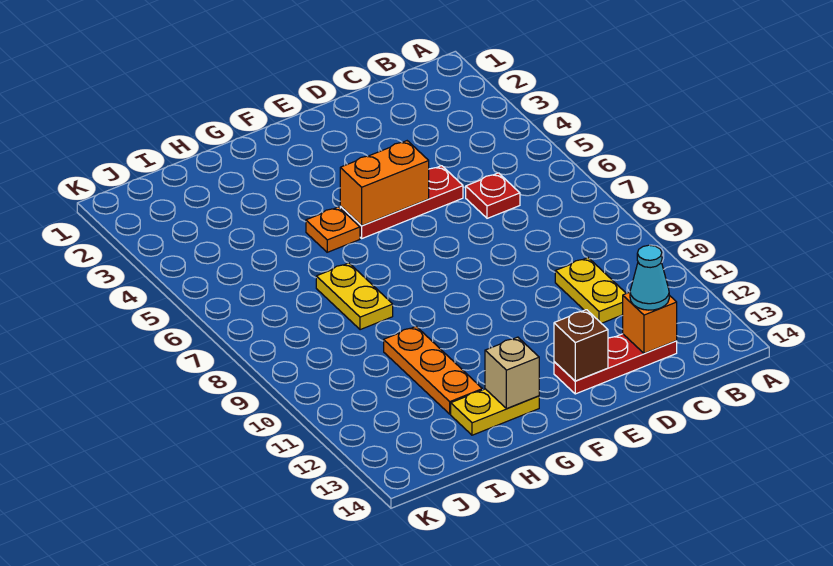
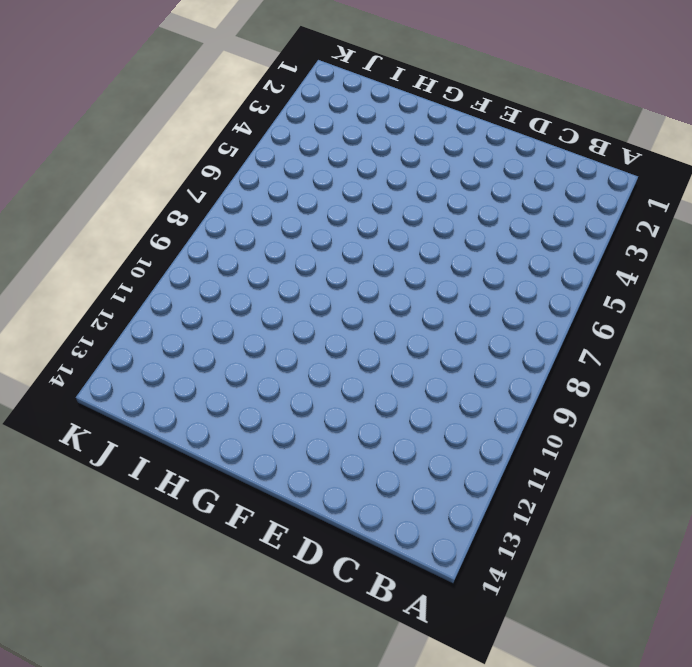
none -> red 1x1 plate [466,173,520,218]
none -> yellow 1x2 plate [555,258,626,323]
none -> red 1x3 plate [554,334,677,394]

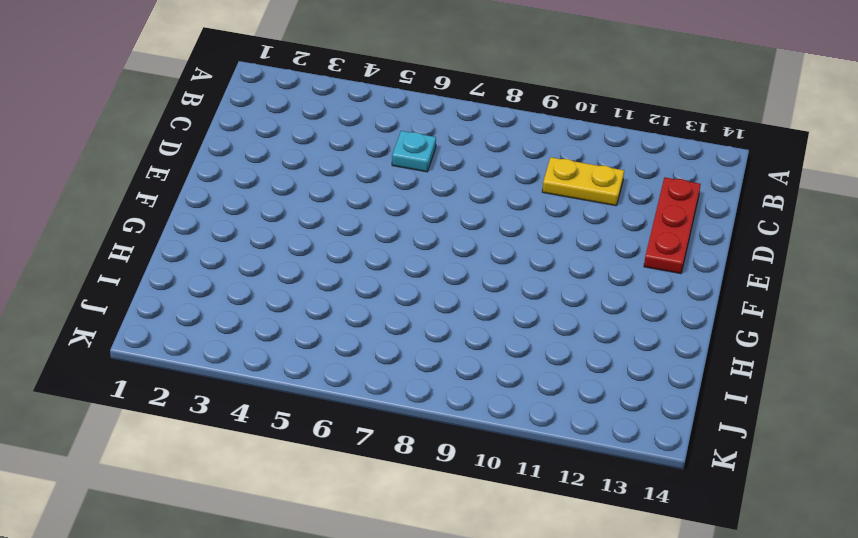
cyan 1x1 plate [392,131,436,172] -> red 1x1 plate [466,173,520,218]
none -> red 1x3 plate [340,166,463,238]
none -> orange 1x1 plate [306,207,360,252]
none -> yellow 1x2 plate [451,389,539,435]

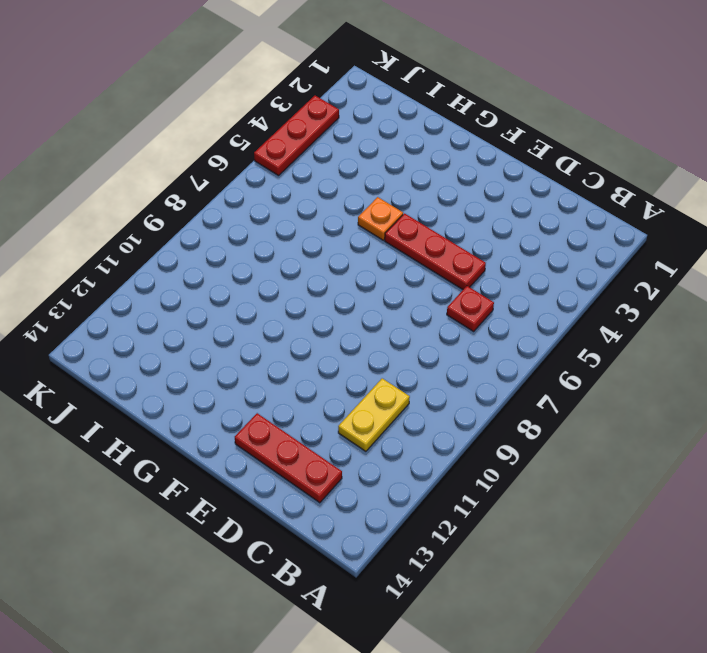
red 1x3 plate [254,96,339,176] -> none
none -> yellow 1x2 plate [451,389,539,435]
none -> yellow 1x2 plate [316,263,393,330]
none -> orange 1x3 plate [384,326,482,414]

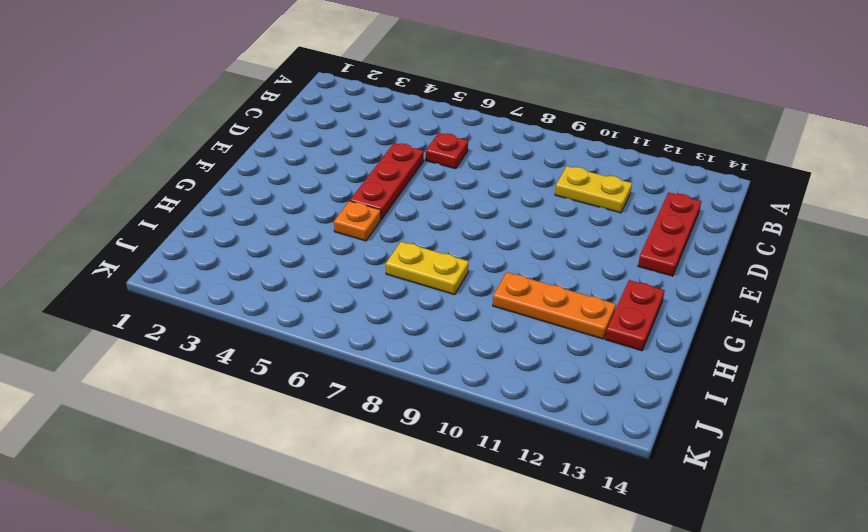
red 1x2 plate [605,280,665,351] -> yellow 1x2 plate [451,389,539,435]
none -> orange 1x1 brick [623,292,677,354]
none -> orange 1x2 brick [340,141,429,226]
none -> brown 1x1 brick [554,310,608,381]

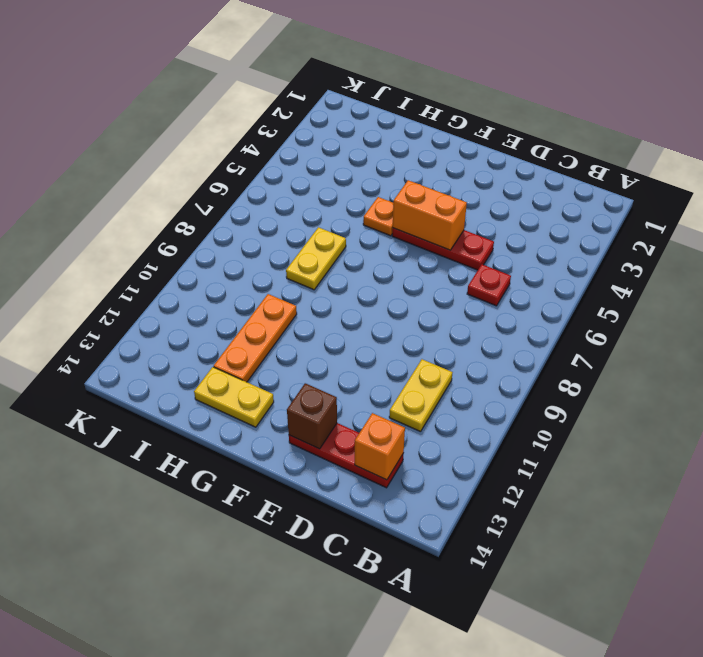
none -> tan 1x1 brick [485,337,539,409]
none -> cyan 1x1 cone [630,245,669,310]

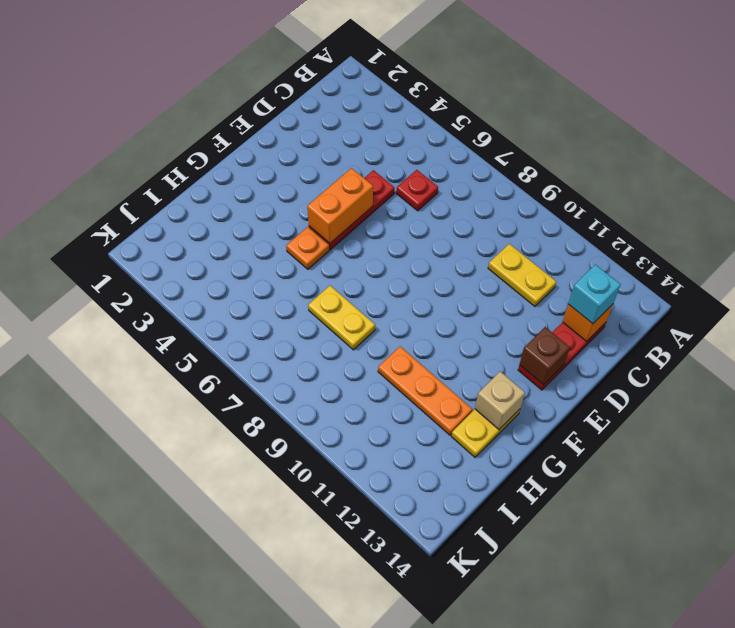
cyan 1x1 brick [568,265,621,324] -> cyan 1x1 cone [630,245,669,310]

